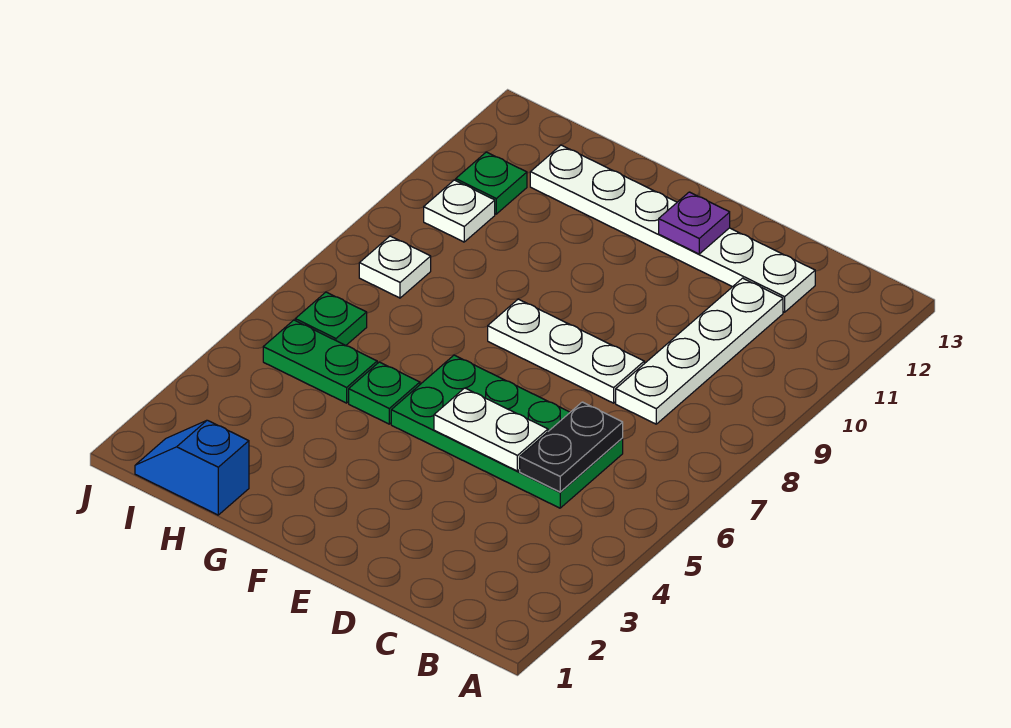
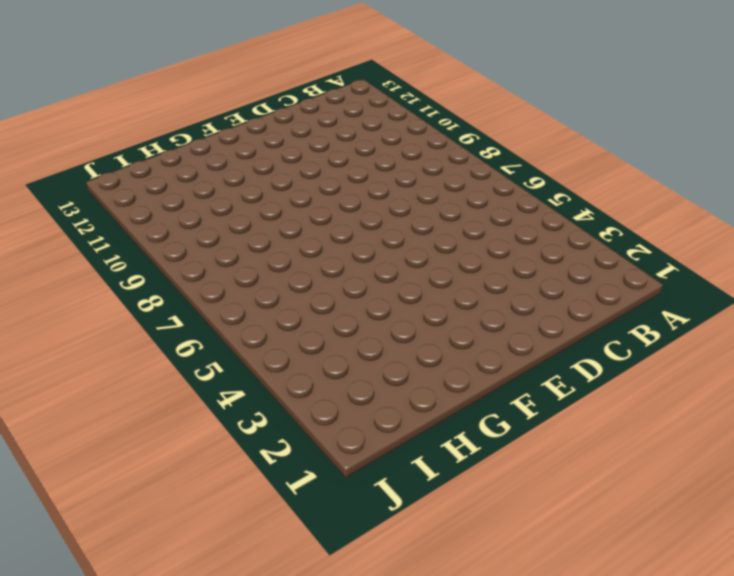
none -> green 2x4 plate [391,355,623,508]
none -> white 1x4 plate [616,278,783,424]
none -> white 1x6 plate [530,145,815,312]

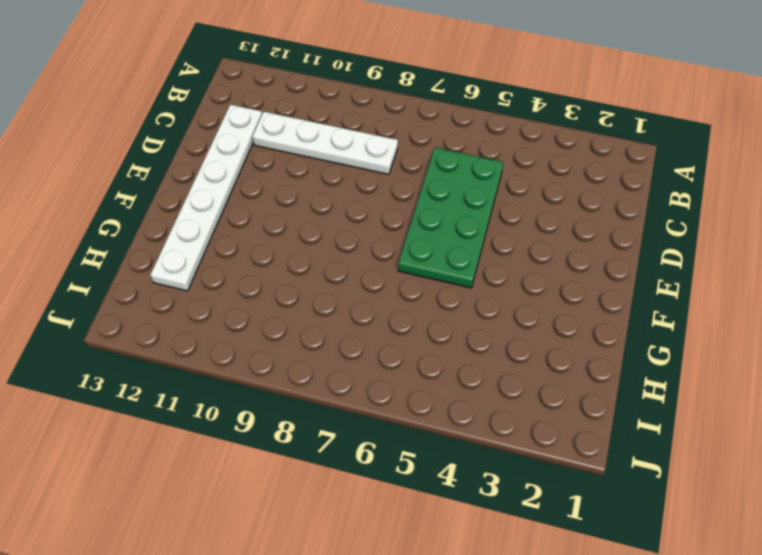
none -> white 1x3 plate [488,299,644,403]
none -> green 1x1 plate [349,362,420,424]
none -> blue 1x2 slope [135,420,249,515]

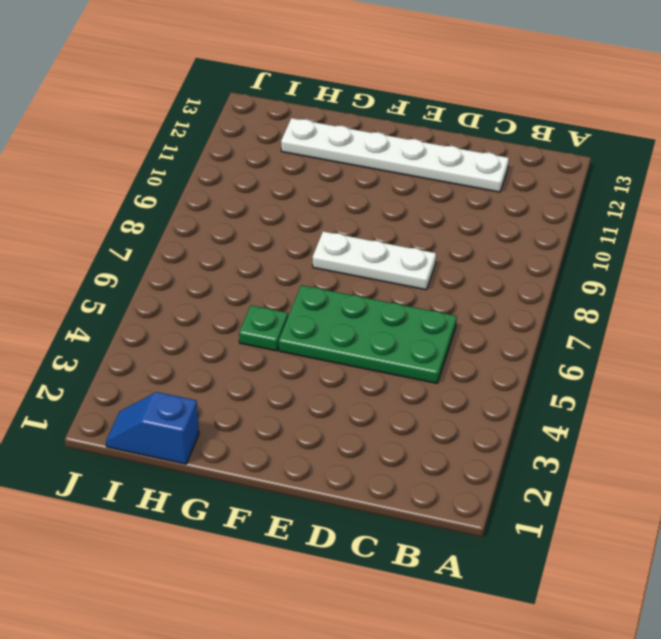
none -> white 1x4 plate [616,278,783,424]
none -> green 1x2 plate [263,320,377,403]
none -> green 1x1 plate [295,292,367,346]

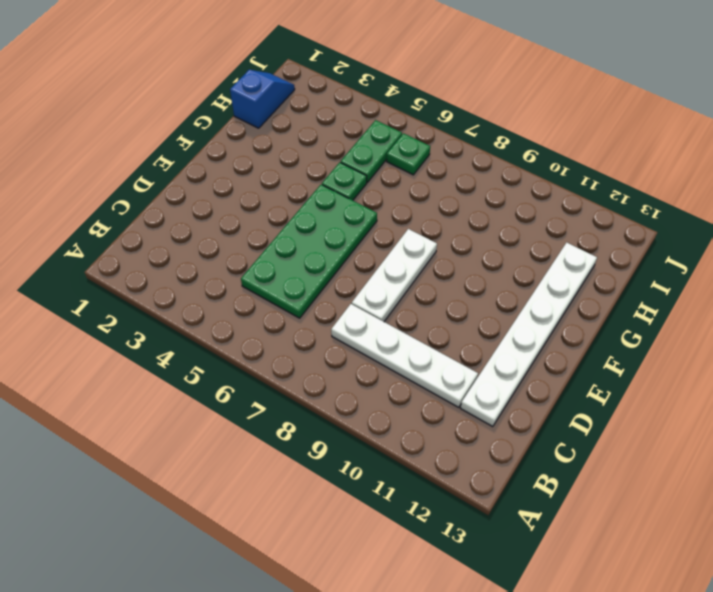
none -> white 1x1 plate [359,236,431,298]
none -> white 1x1 plate [424,180,495,242]
none -> green 1x1 plate [456,152,527,214]

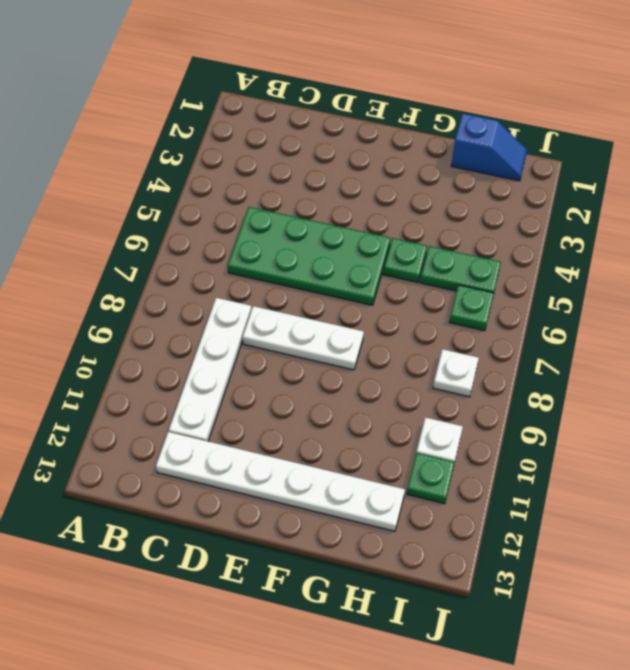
none -> black 1x2 plate [520,402,623,492]
none -> white 1x2 plate [434,388,548,471]
none -> purple 1x1 plate [659,192,730,254]

